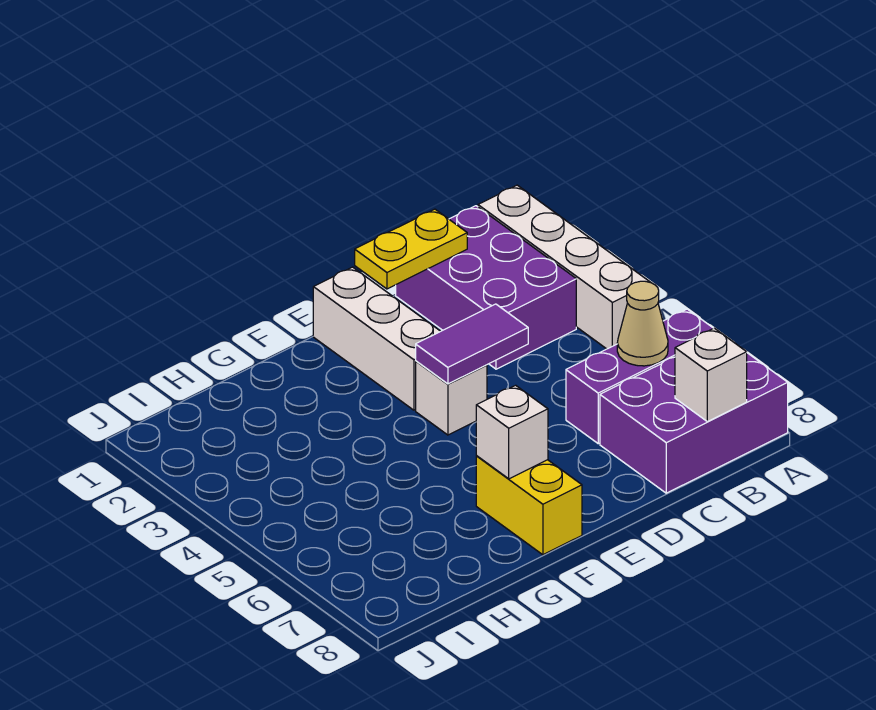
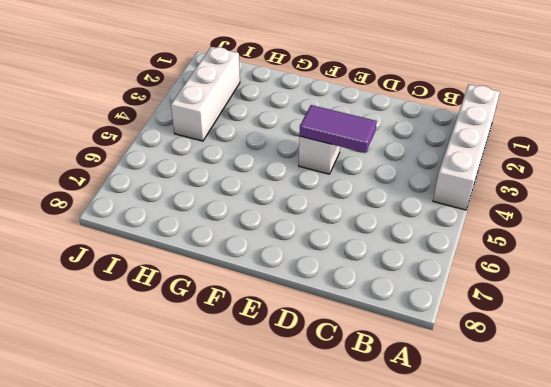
white 1x3 brick [171,47,240,141] -> white 1x3 brick moved to [313,267,441,410]
none -> purple 1x3 brick [566,309,713,444]
none -> purple 2x3 brick [600,353,788,493]
none -> purple 2x3 brick [396,206,576,369]

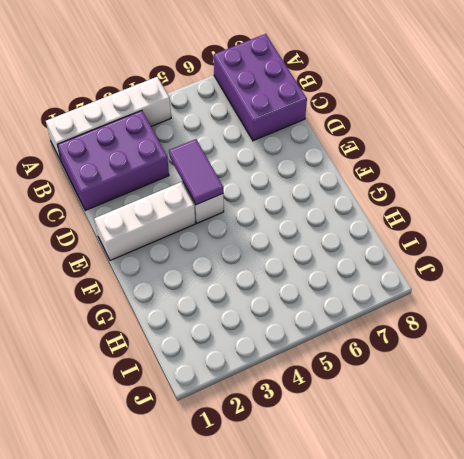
none -> purple 1x3 brick [566,309,713,444]
none -> yellow 1x2 brick [476,456,582,555]
none -> tan 1x1 cone [617,281,668,366]

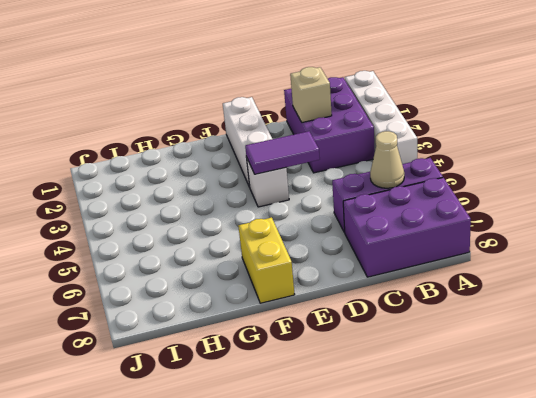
tan 1x1 brick [290,67,332,122] -> none
none -> white 1x1 brick [675,328,747,422]
none -> yellow 1x2 plate [355,209,467,289]
none -> white 1x1 brick [476,385,548,479]

